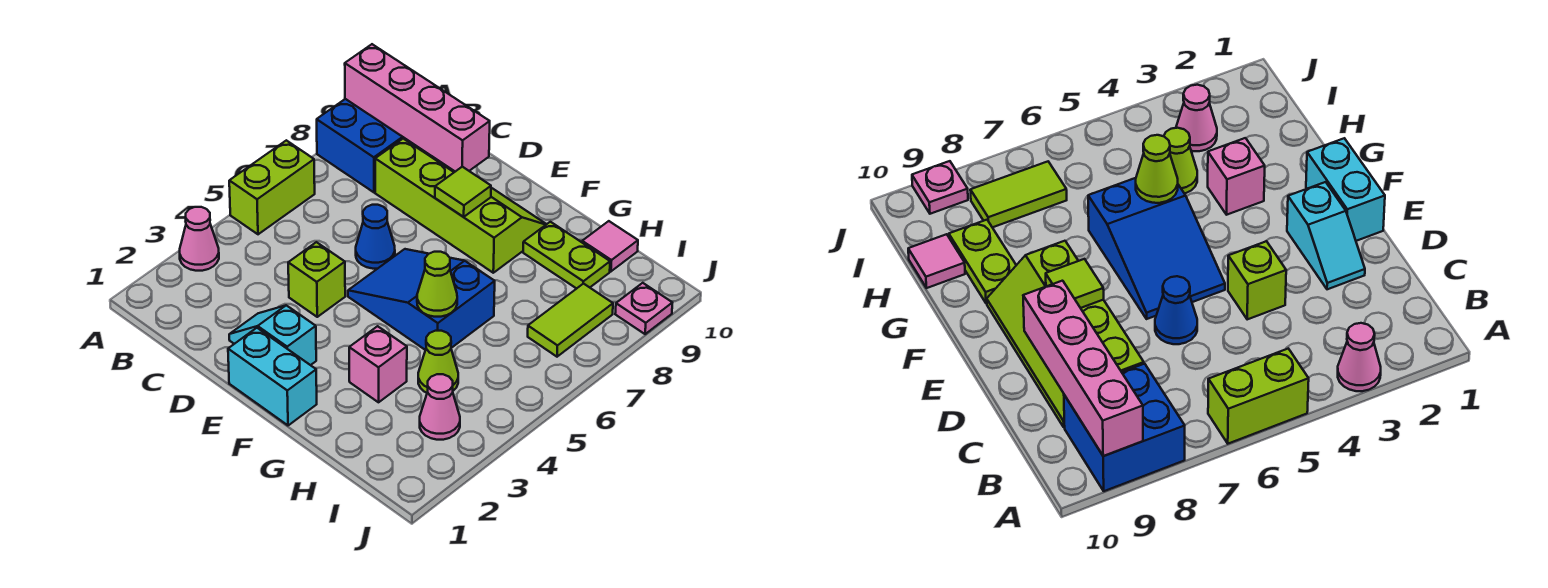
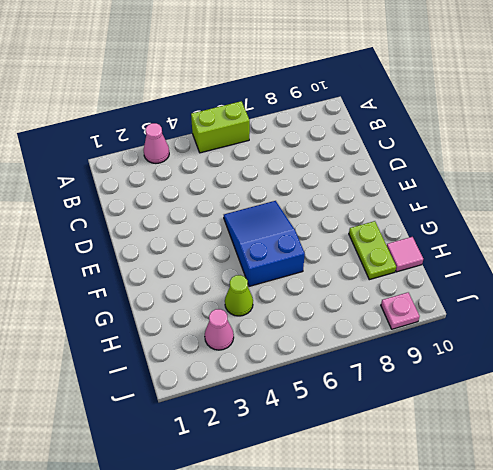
none -> blue 2x2 brick [317,99,405,192]
none -> lime 2x4 slope [375,139,546,273]
none -> cyan 1x2 slope [229,305,316,365]

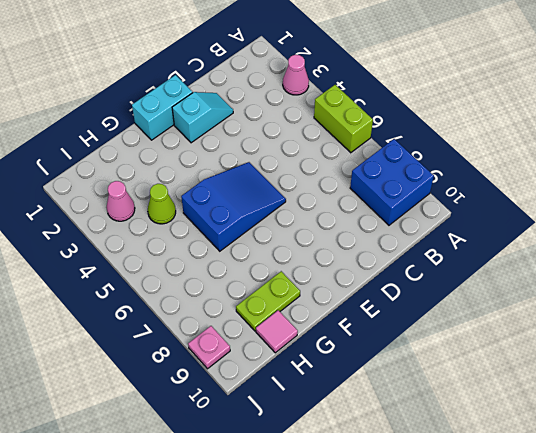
none -> lime 2x4 slope [375,139,546,273]
none -> lime 1x1 brick [288,242,345,317]
none -> blue 1x1 cone [356,205,395,269]

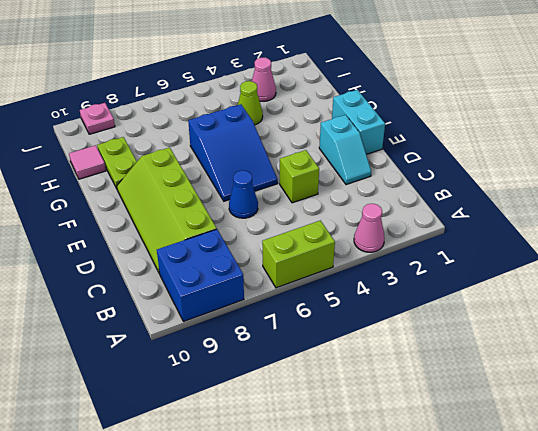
none -> pink 1x1 brick [349,326,407,402]
none -> lime 1x2 tile [528,283,613,357]
none -> pink 1x4 brick [345,44,490,172]

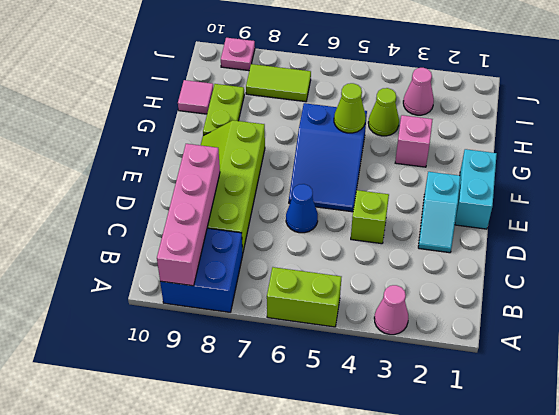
none -> lime 1x1 tile [435,167,491,217]

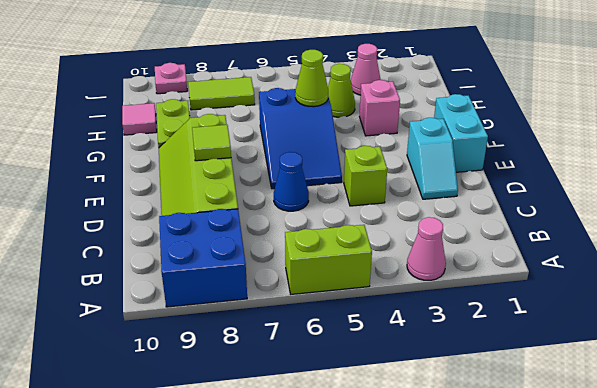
none -> pink 1x4 brick [345,44,490,172]

